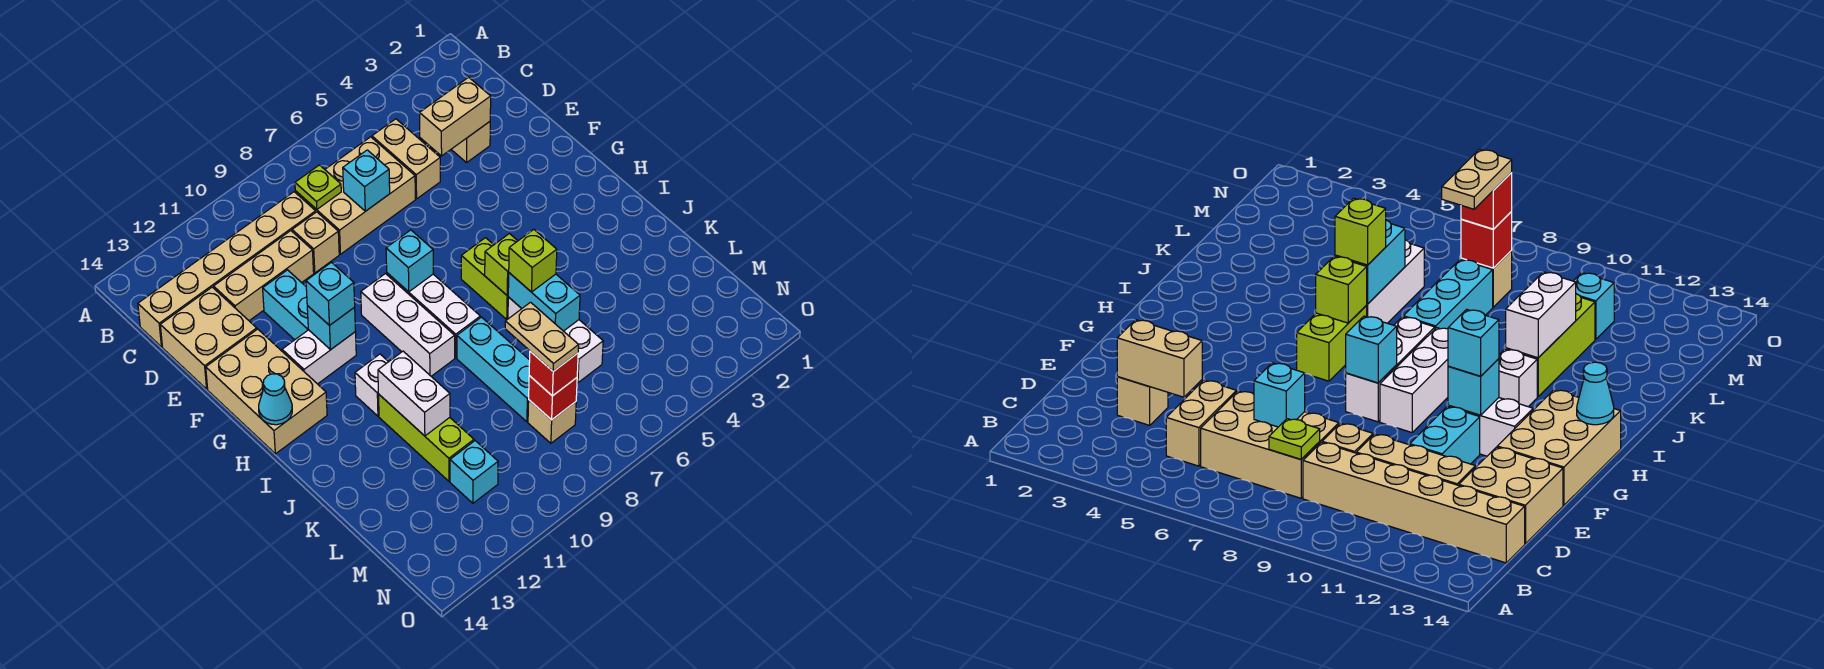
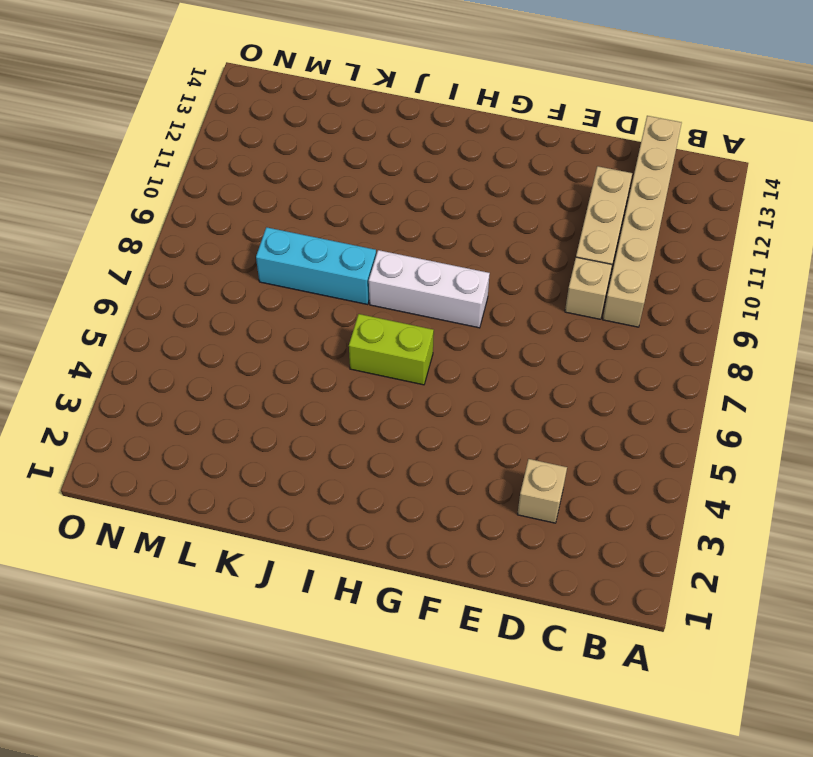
none -> tan 1x2 brick [372,119,440,199]
none -> tan 2x3 brick [295,137,415,254]
none -> tan 2x2 brick [160,287,257,389]
none -> cyan 1x2 brick [263,270,308,340]

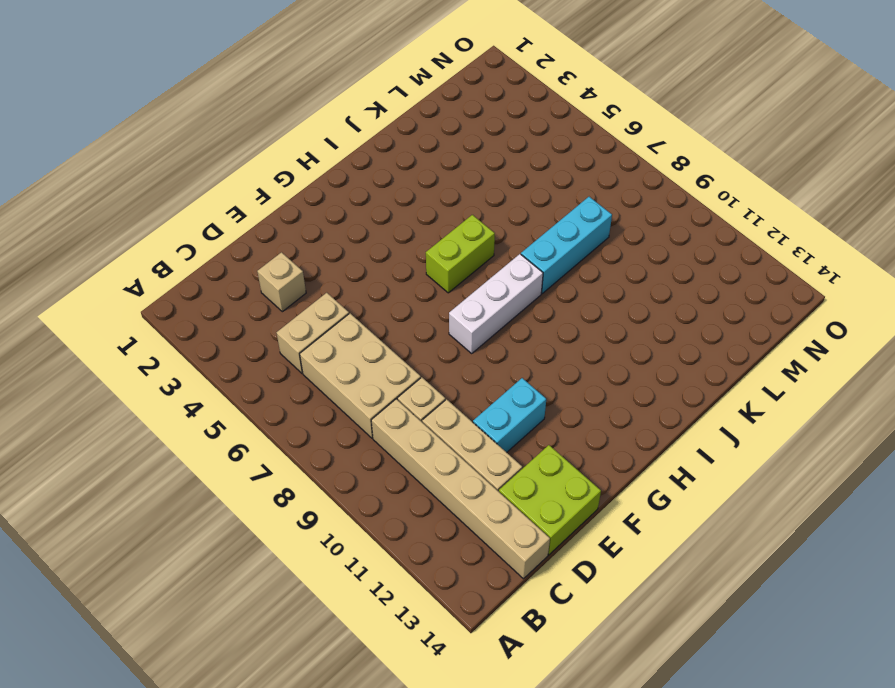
lime 2x2 brick [499,445,601,555] -> tan 2x2 brick [160,287,257,389]
none -> tan 2x3 brick [206,329,327,454]
none -> white 1x3 brick [361,274,455,376]
none -> white 1x2 brick [282,330,356,384]
none -> white 1x1 brick [355,354,388,416]

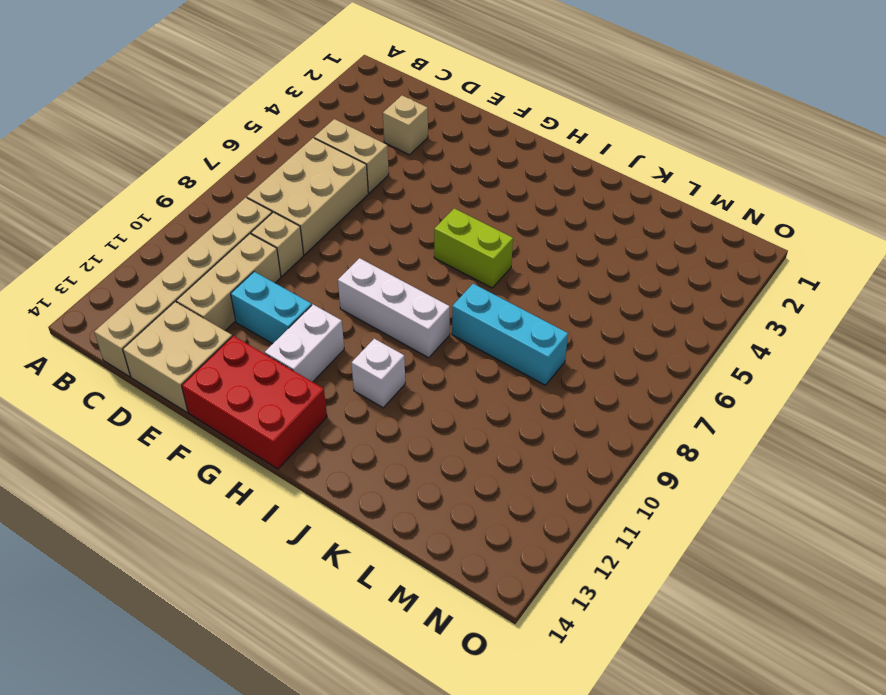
red 2x3 brick [182,336,327,469] -> tan 2x3 brick [206,329,327,454]
none -> white 1x3 brick [387,273,480,358]
none -> white 1x3 brick [508,297,603,383]
none -> lime 1x3 brick [379,395,474,481]
none -> tan 1x1 brick [528,400,576,443]

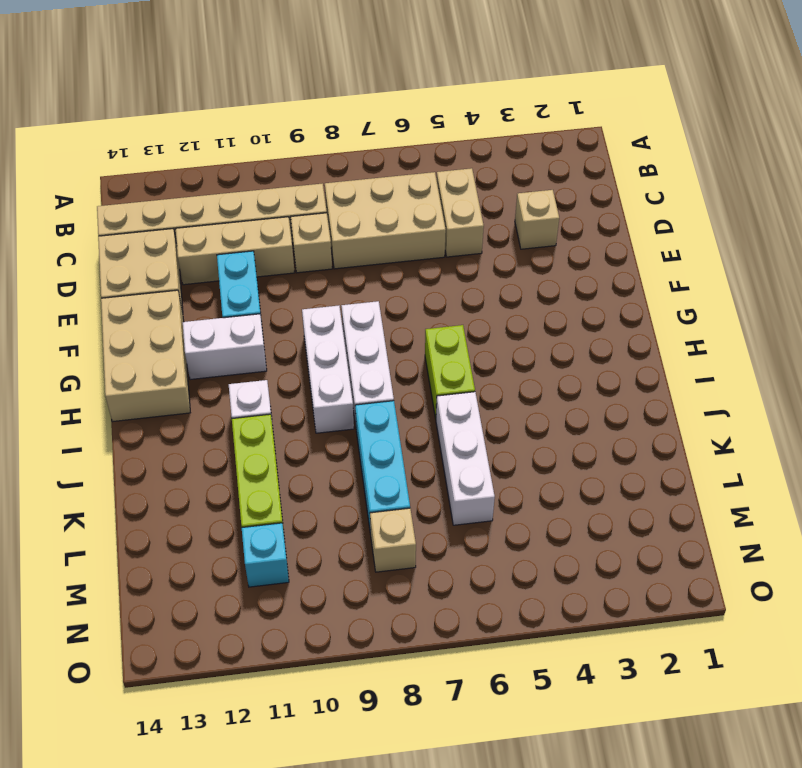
none -> lime 1x1 plate [295,165,341,209]
none -> tan 1x2 brick [420,77,491,156]
none -> cyan 1x1 brick [343,150,390,211]
none -> cyan 1x1 brick [386,230,433,292]

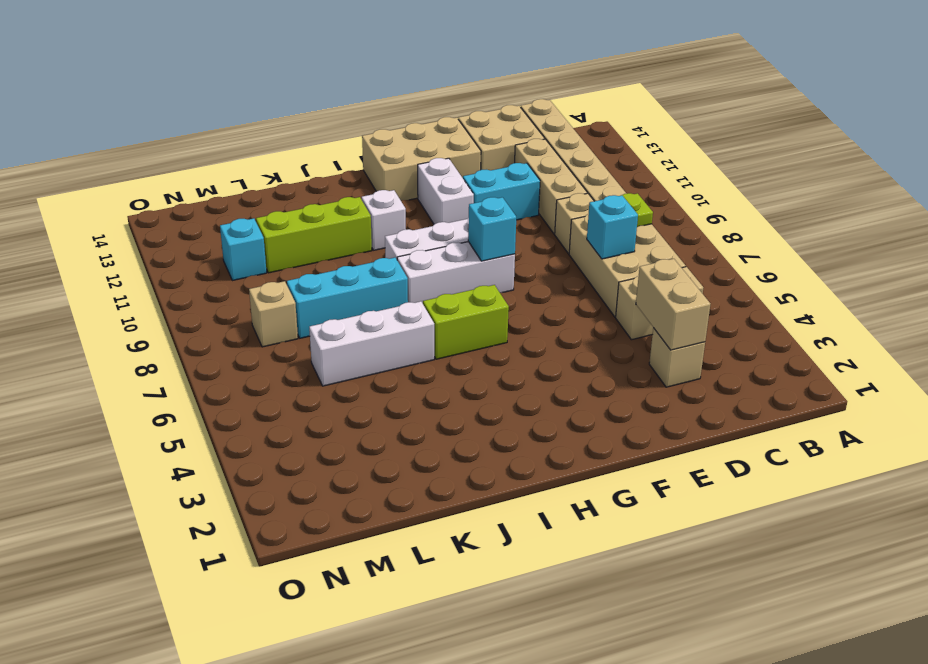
none -> cyan 1x1 brick [307,306,355,350]
none -> cyan 1x1 cone [259,374,292,425]
none -> lime 1x1 brick [485,234,518,295]
none -> cyan 1x2 brick [508,273,580,331]

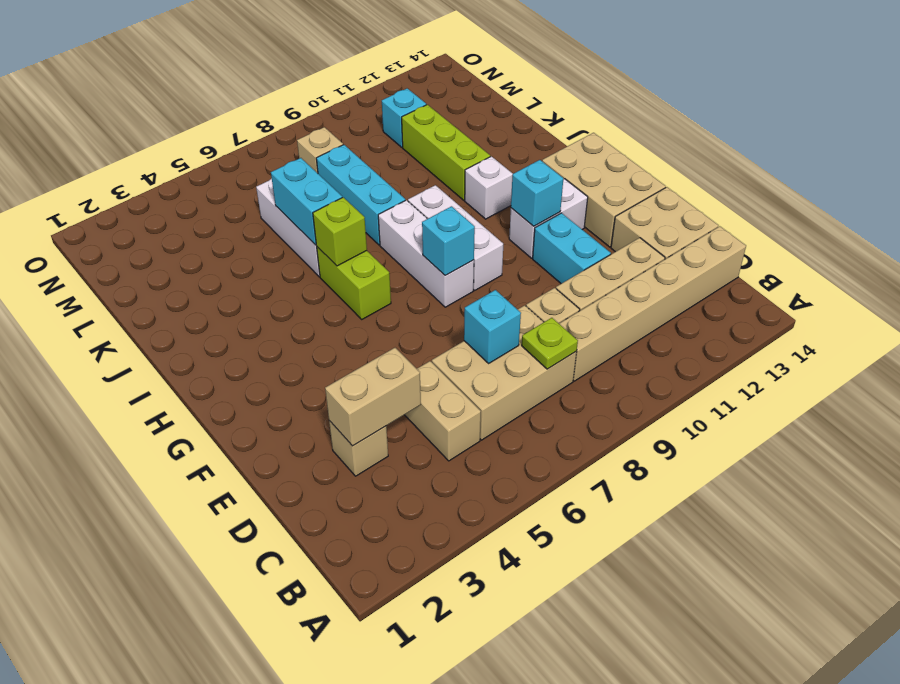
none -> cyan 1x1 cone [259,374,292,425]
none -> white 1x2 brick [378,351,450,436]
none -> red 1x1 brick [529,376,577,420]
none -> cyan 1x1 brick [306,262,355,325]

